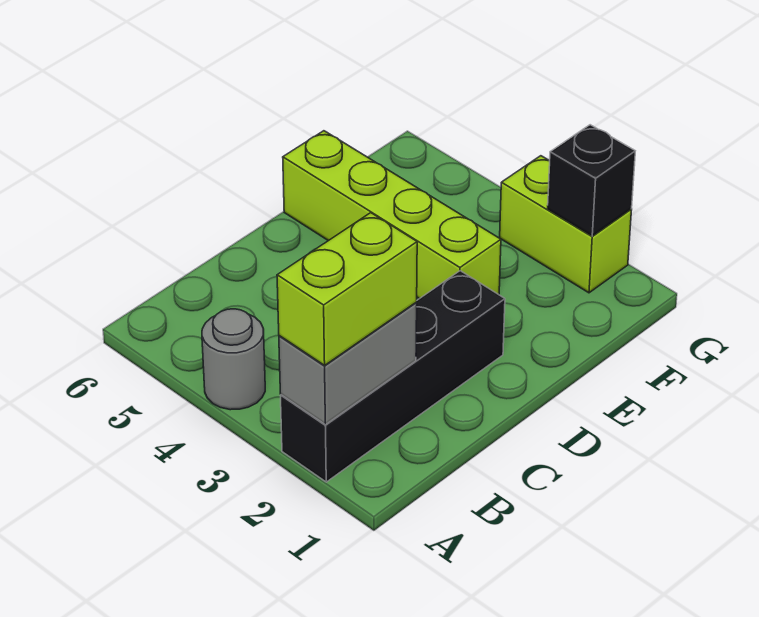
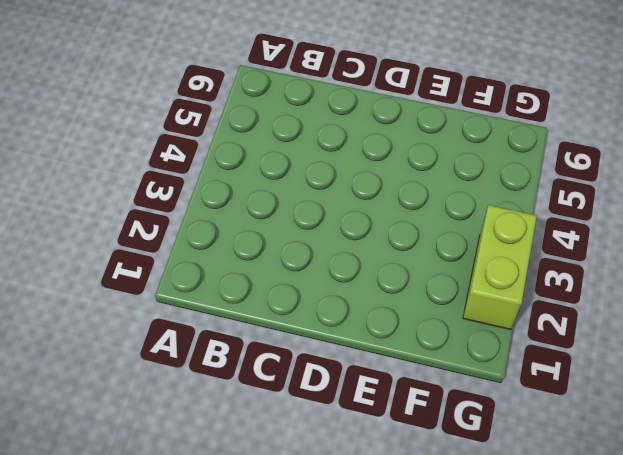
none -> black 1x4 brick [281,271,505,482]
none -> grey 1x1 round brick [202,309,265,410]

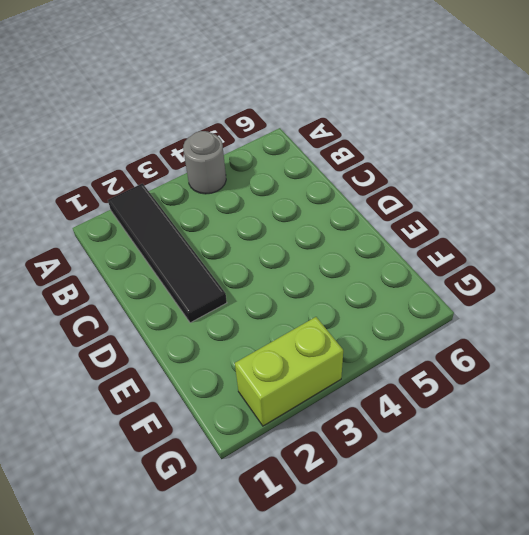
black 1x4 tile [108,183,227,323] -> black 1x4 brick [281,271,505,482]
none -> lime 1x4 brick [283,131,501,299]
none -> grey 1x2 brick [279,303,417,425]

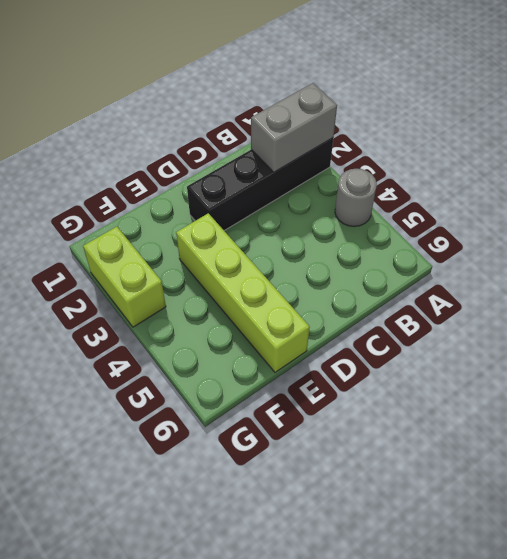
none -> black 1x1 brick [548,125,635,236]
none -> lime 1x2 brick [277,213,417,365]

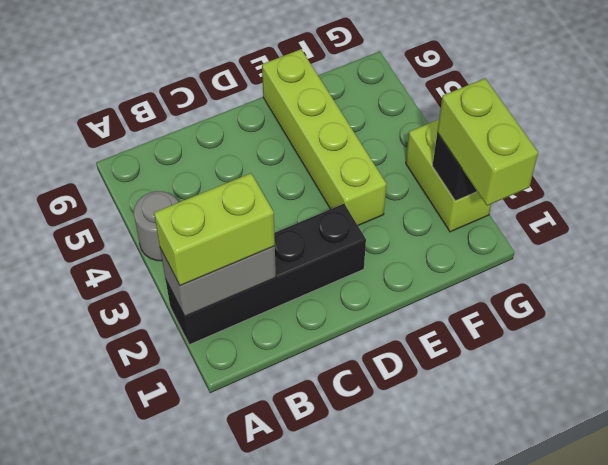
lime 1x2 brick [437,78,538,206] -> none

